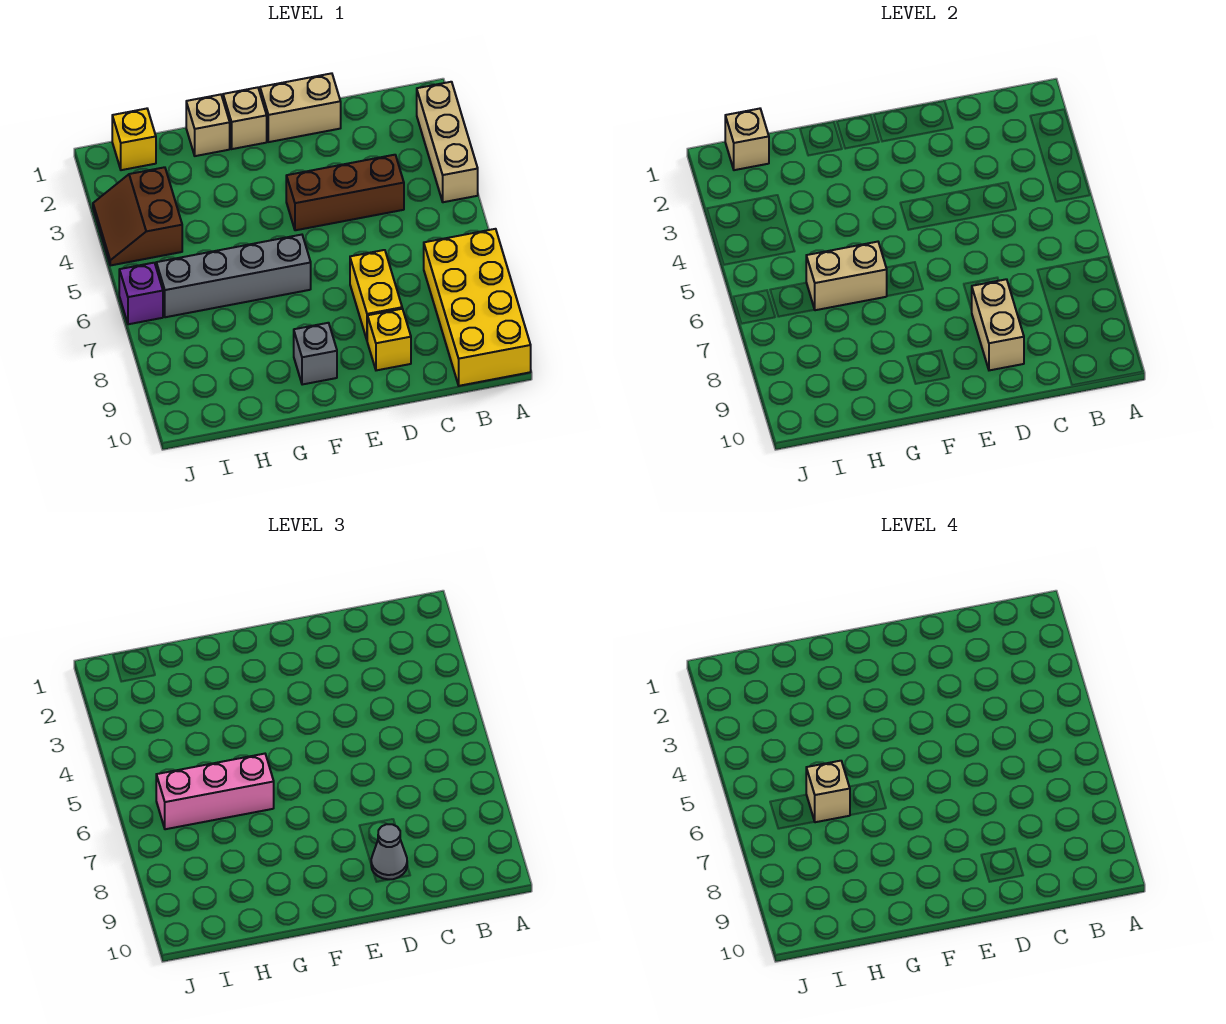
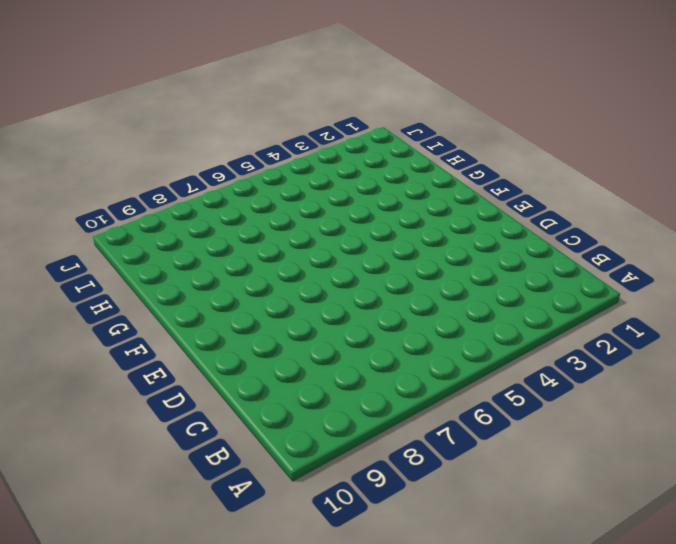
none -> tan 1x3 brick [417,82,478,202]
none -> yellow 2x4 brick [424,229,531,386]
none -> brown 1x3 brick [286,155,404,230]

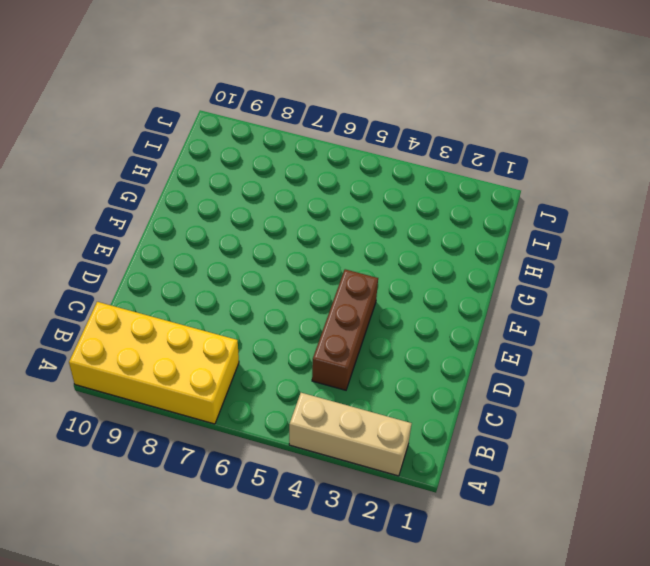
none -> tan 1x2 brick [260,73,341,142]
none -> yellow 1x2 brick [350,250,402,339]
none -> yellow 1x1 brick [367,309,411,370]

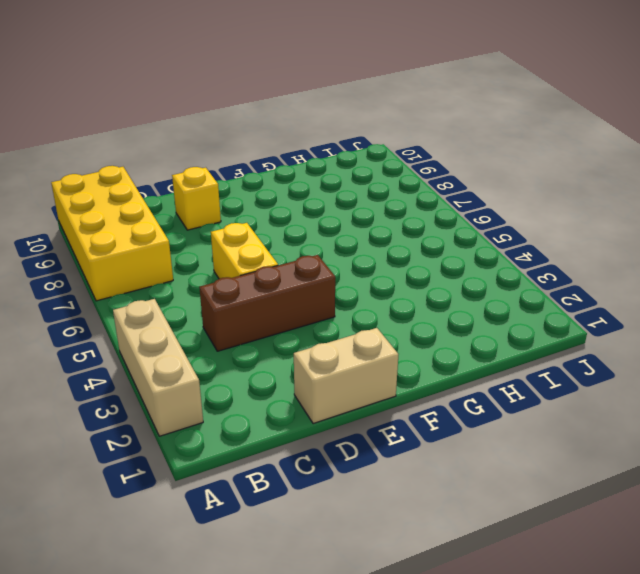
yellow 1x2 brick [211,223,278,279] -> yellow 1x2 brick moved to [350,250,402,339]
none -> tan 1x1 brick [223,87,267,149]
none -> grey 1x4 brick [156,235,311,317]
none -> grey 1x1 brick [294,323,337,385]

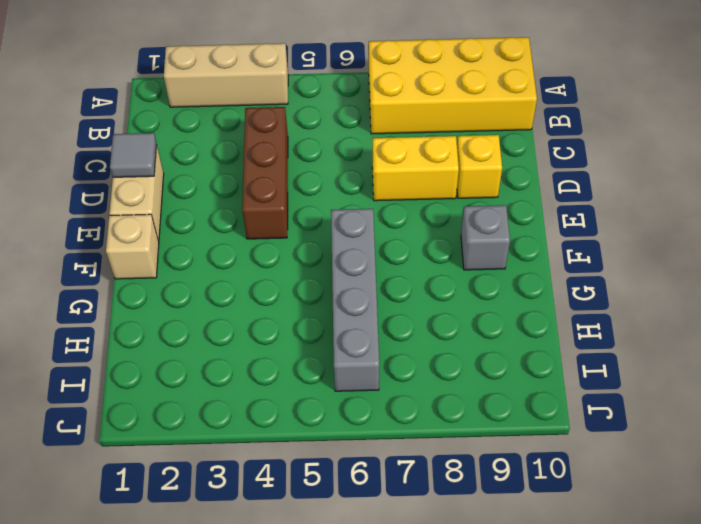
grey 1x1 tile [110,133,157,177] -> none
none -> tan 1x1 brick [186,94,230,156]
none -> yellow 1x1 brick [112,109,156,170]
none -> brown 2x2 slope [93,167,182,265]

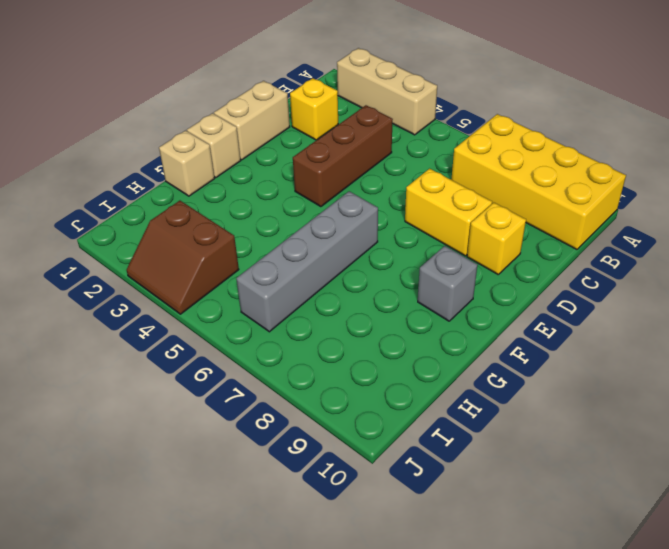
yellow 1x1 brick [290,78,338,140] -> yellow 1x1 brick moved to [112,109,156,170]
none -> purple 1x1 brick [119,263,163,324]
none -> tan 1x2 brick [972,279,1024,370]
none -> tan 1x2 brick [806,242,887,310]

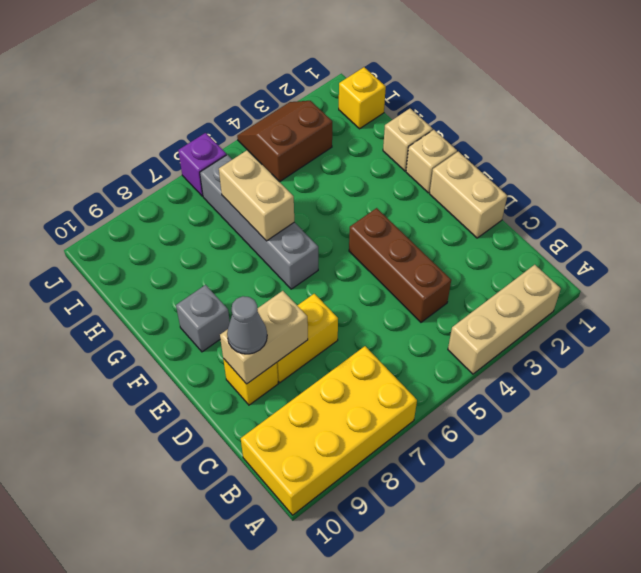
none -> tan 1x1 brick [725,109,769,170]
none -> pink 1x3 brick [156,754,274,829]
none -> tan 1x1 brick [806,761,850,822]

